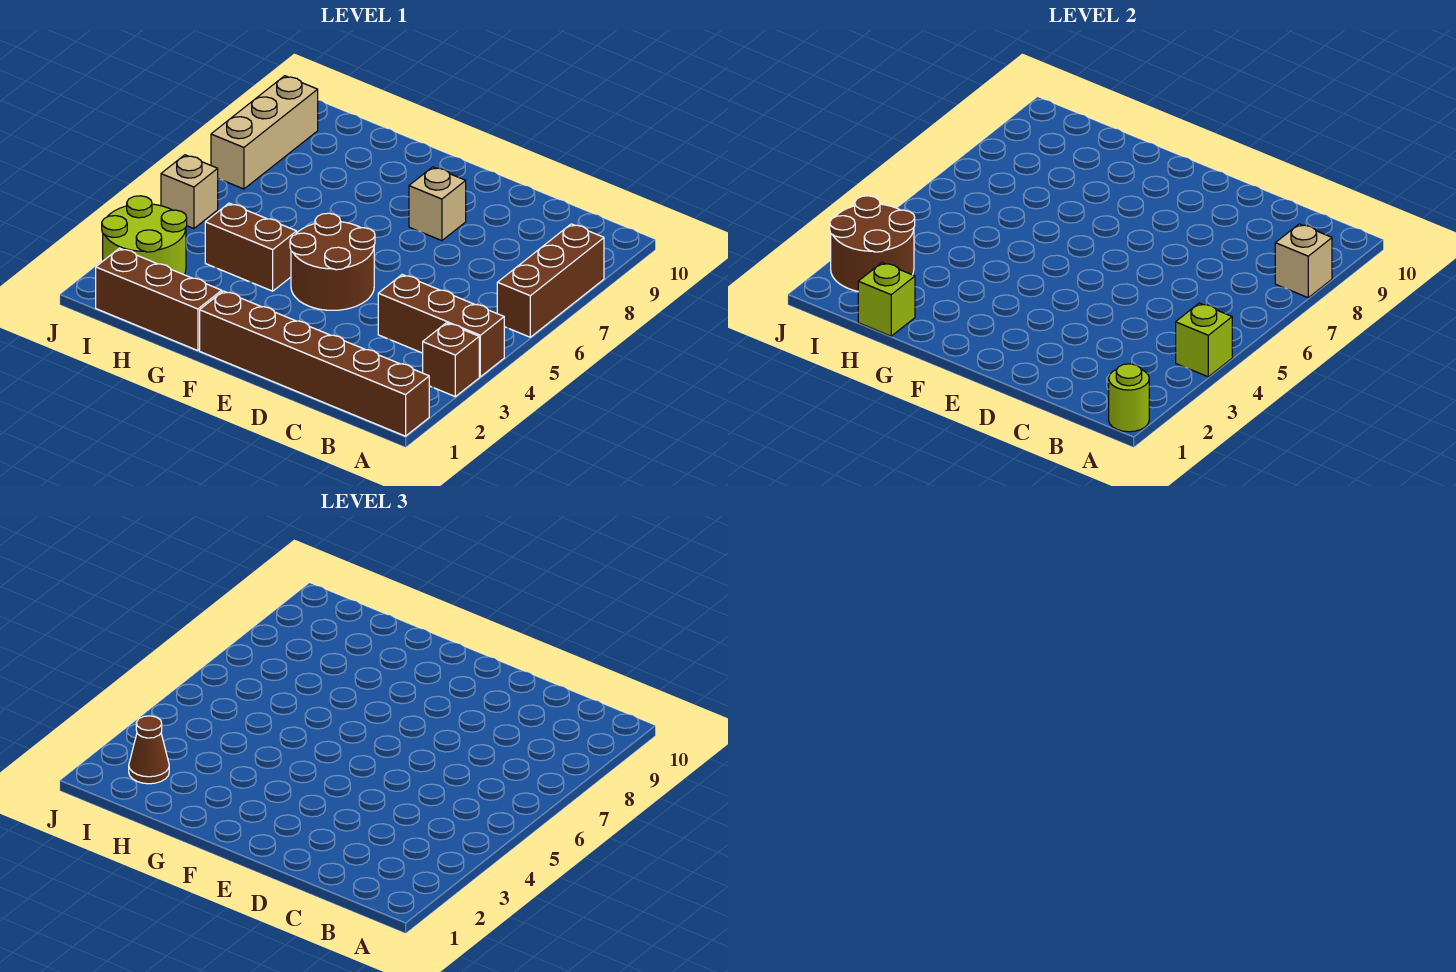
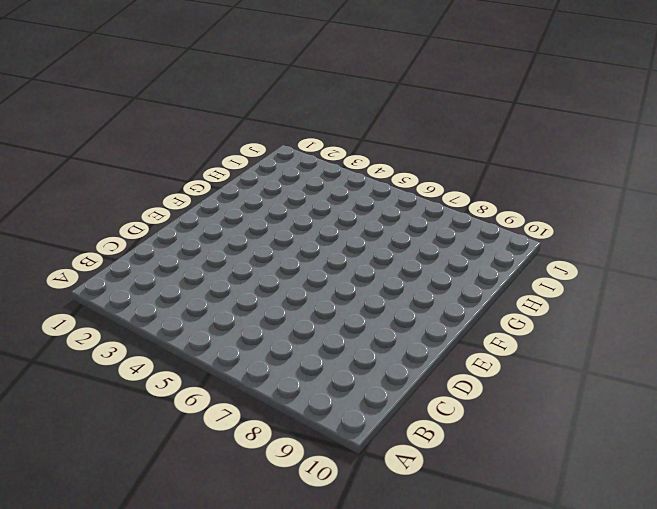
none -> brown 1x6 brick [200,291,429,436]
none -> brown 1x1 brick [423,323,479,397]
none -> brown 1x3 brick [378,275,504,377]

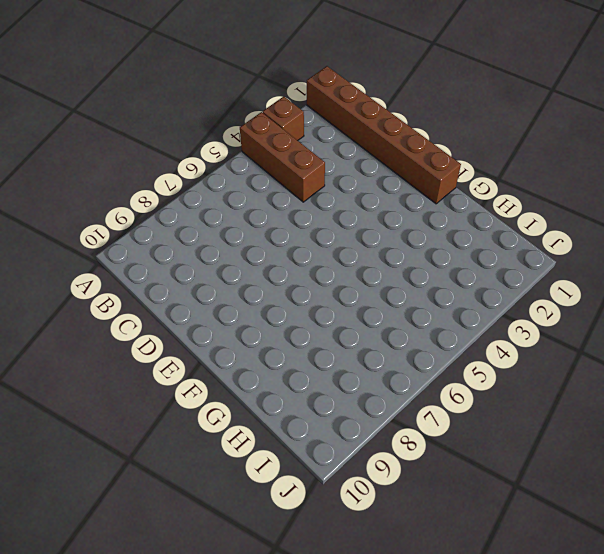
none -> brown 1x3 brick [497,224,604,337]
none -> brown 2x2 round brick [290,213,375,310]
none -> tan 1x1 brick [409,167,466,241]

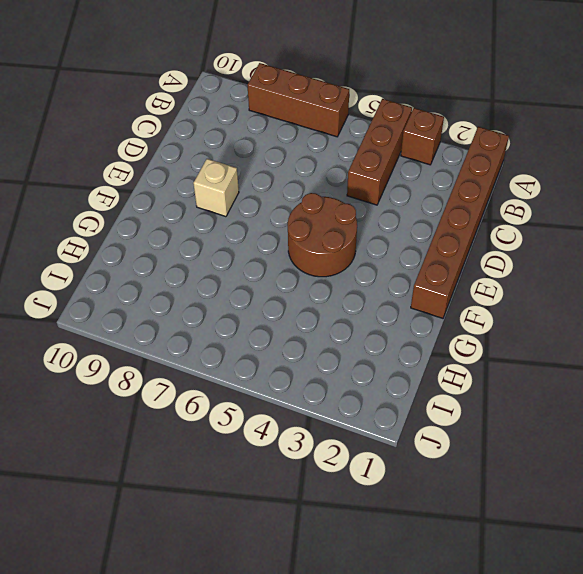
none -> brown 1x3 brick [96,248,222,351]
none -> brown 1x2 brick [205,203,297,291]
none -> lime 2x2 round brick [102,196,187,275]

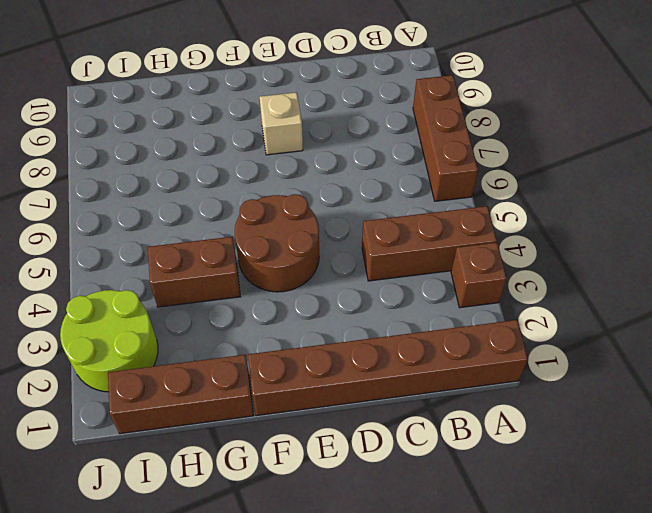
none -> tan 1x1 brick [161,155,218,229]
none -> tan 1x3 brick [211,76,318,189]
none -> lime 1x1 round brick [1109,364,1149,432]

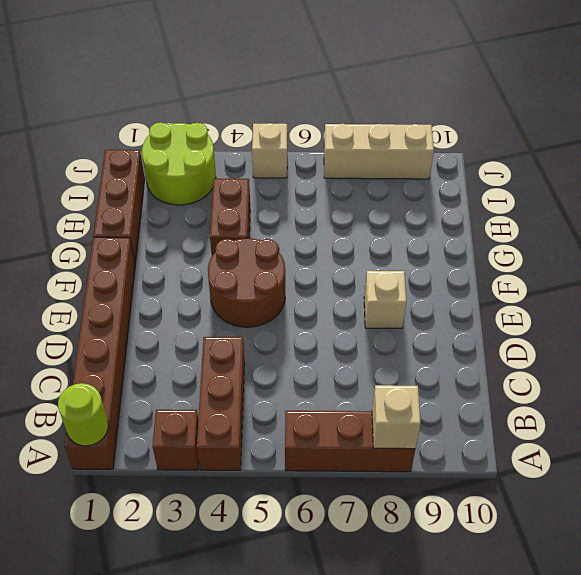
none -> lime 1x1 brick [1176,303,1232,377]
none -> lime 1x1 brick [858,263,915,336]
none -> brown 2x2 round brick [830,196,915,291]

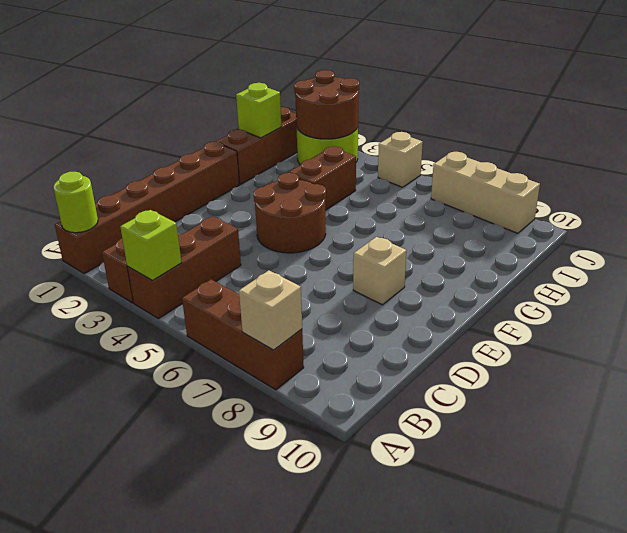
none -> brown 1x1 cone [129,716,169,784]

